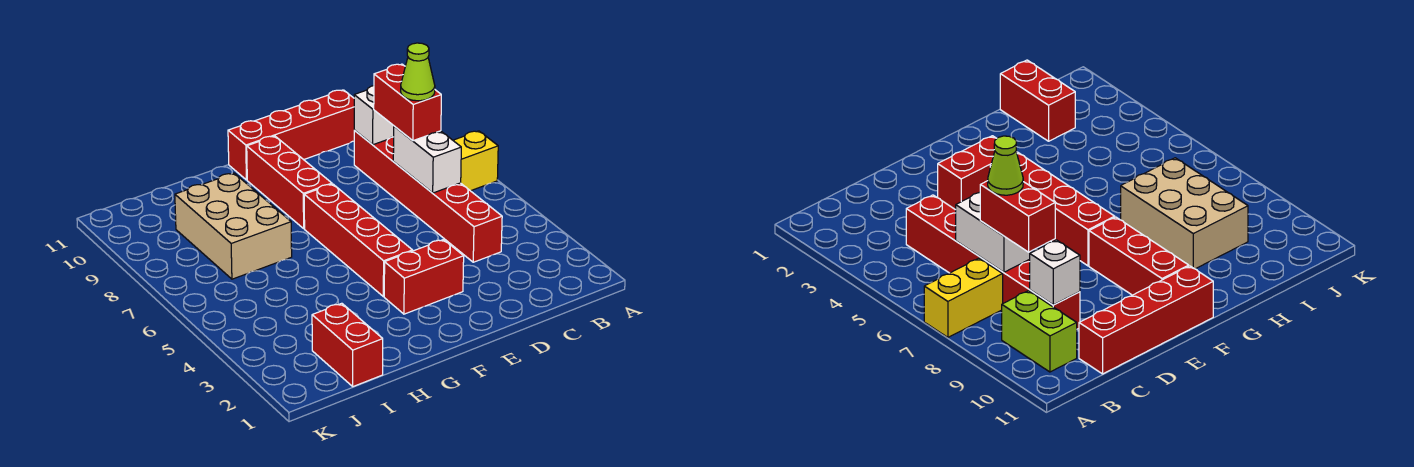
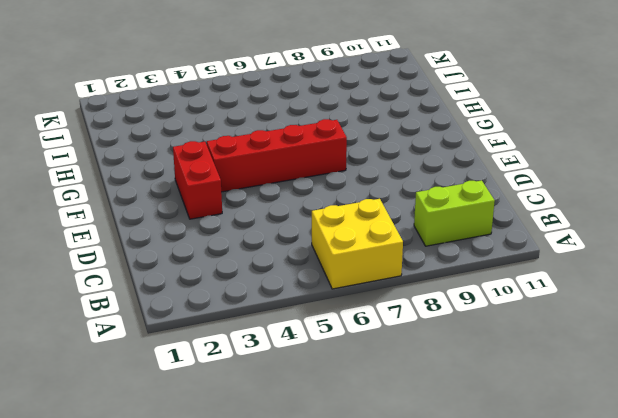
yellow 2x2 brick [312,199,403,289] -> yellow 1x2 brick [453,131,498,191]
none -> red 1x6 brick [354,130,502,262]
none -> red 1x4 brick [228,90,354,180]
none -> red 1x3 brick [247,136,332,229]

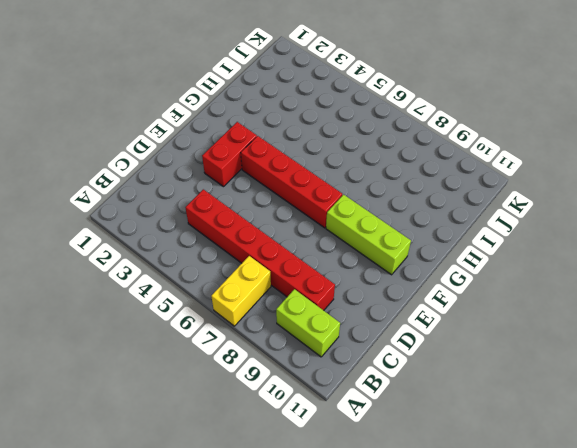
lime 1x3 brick [326,195,411,275] -> red 1x3 brick [247,136,332,229]
none -> red 1x4 brick [228,90,354,180]
none -> tan 2x3 brick [175,173,292,279]
none -> red 1x2 brick [312,303,383,387]

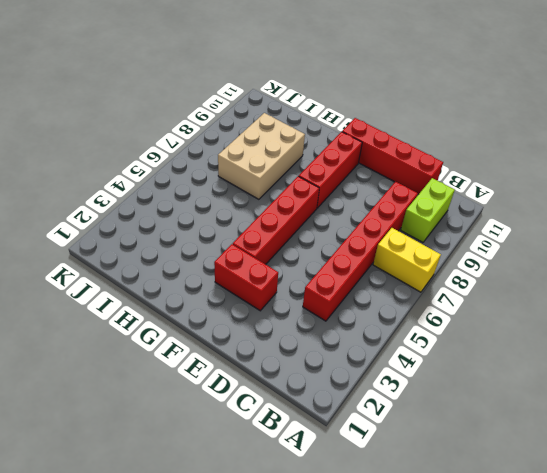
none -> red 1x2 brick [312,303,383,387]
none -> white 1x2 brick [393,126,461,193]
none -> white 1x1 brick [354,86,394,145]

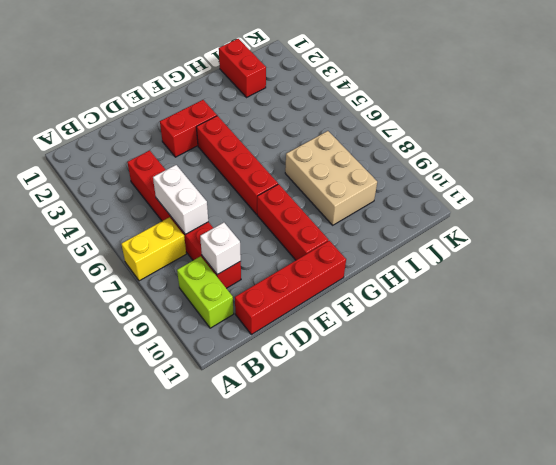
none -> red 1x2 brick [374,64,441,141]
none -> lime 1x1 cone [401,43,435,101]

